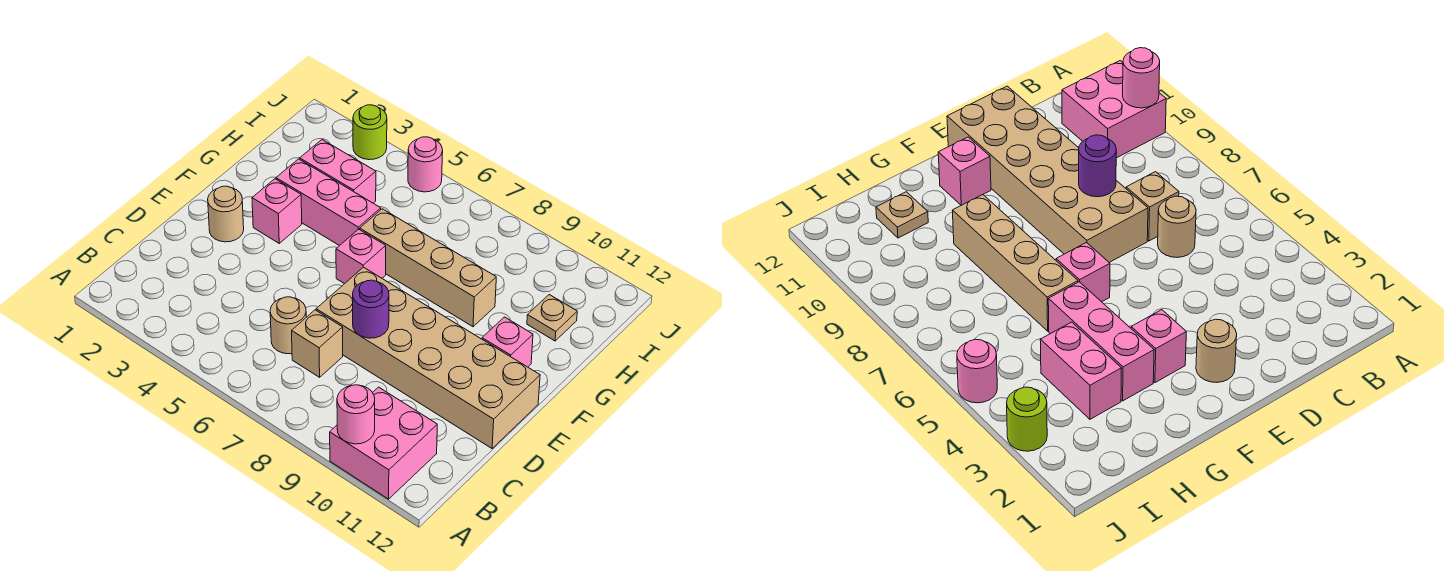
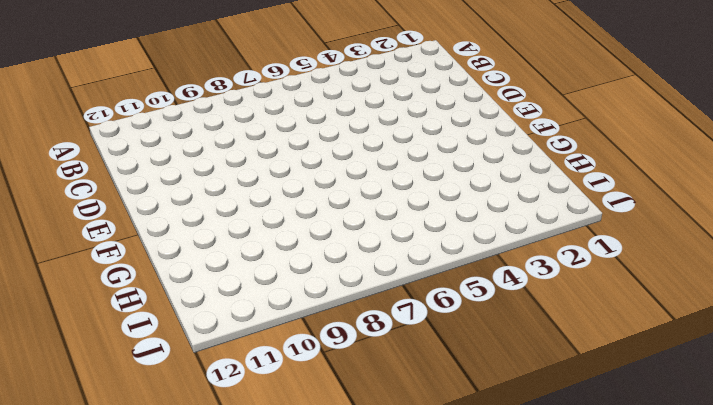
none -> pink 2x2 brick [330,387,437,499]
none -> tan 1x1 round brick [270,297,306,354]
none -> tan 1x1 brick [292,310,343,377]

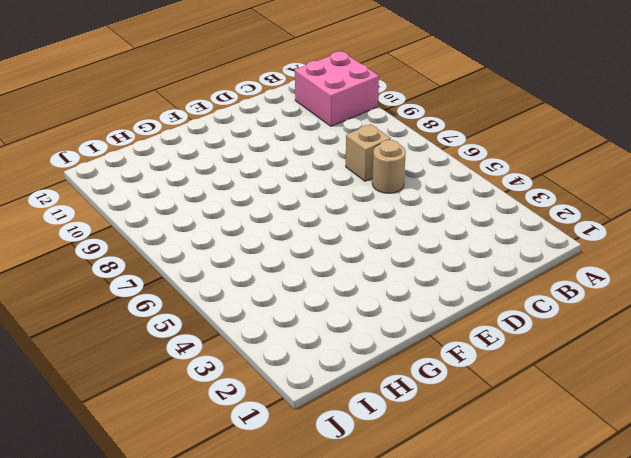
none -> tan 2x6 brick [316,267,540,448]
none -> tan 1x1 round brick [208,186,244,242]
none -> pink 1x1 brick [252,179,302,243]

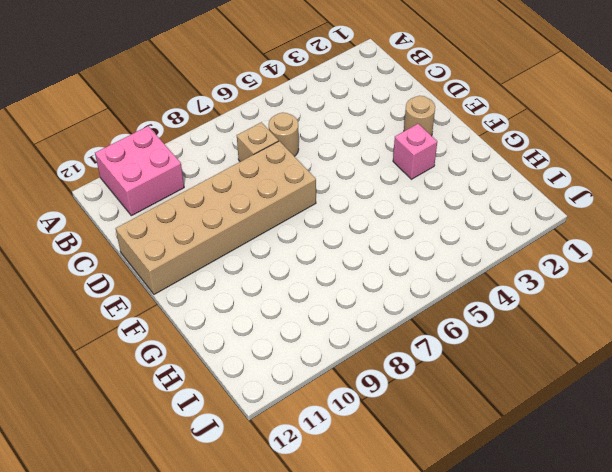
none -> pink 1x1 brick [336,229,386,284]
none -> pink 1x1 brick [482,317,533,367]
none -> pink 1x3 brick [276,159,381,246]

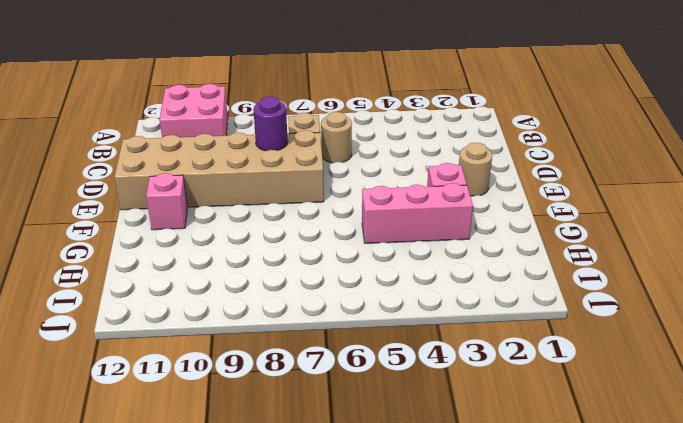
none -> pink 1x1 brick [336,229,386,284]
none -> tan 1x4 brick [360,209,496,327]
none -> pink 1x2 brick [300,140,376,203]

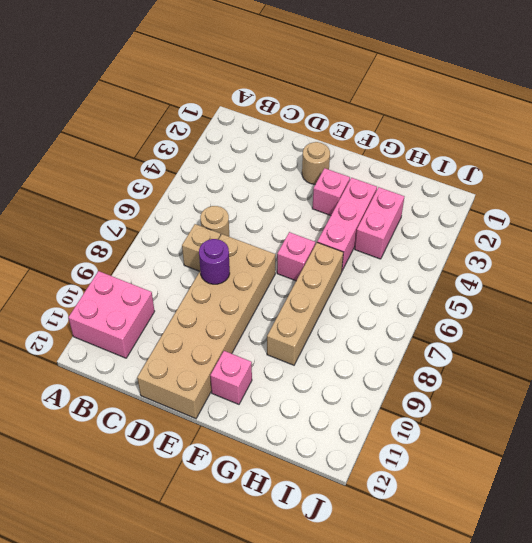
none -> tan 1x1 plate [527,295,577,341]
none -> lime 1x1 round brick [353,105,387,160]
none -> pink 1x1 round brick [408,137,443,192]

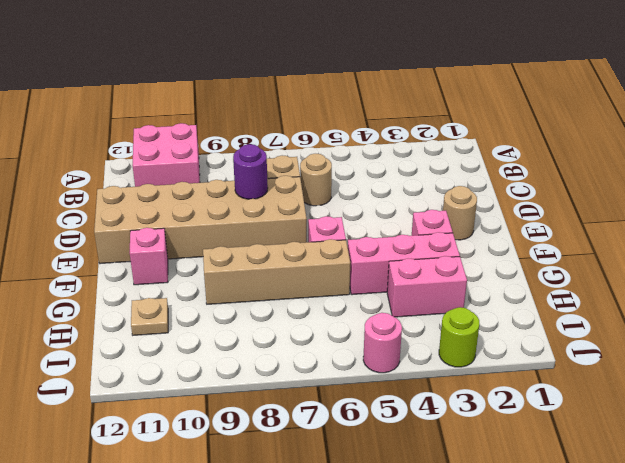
none -> pink 1x1 round brick [337,385,375,444]

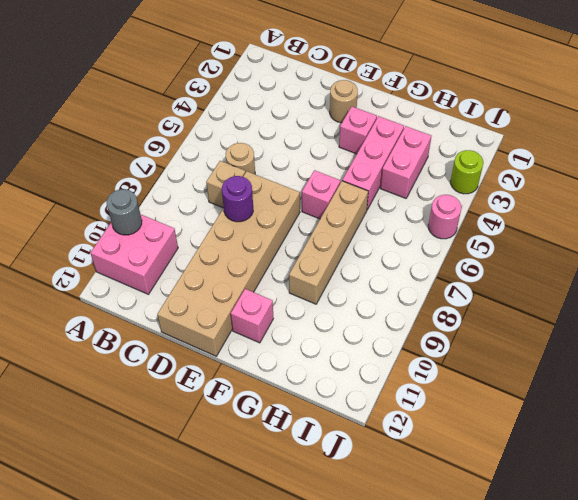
grey 1x1 round brick [107,189,142,235] -> pink 1x1 round brick [337,385,375,444]
none -> tan 1x1 plate [527,295,577,341]

